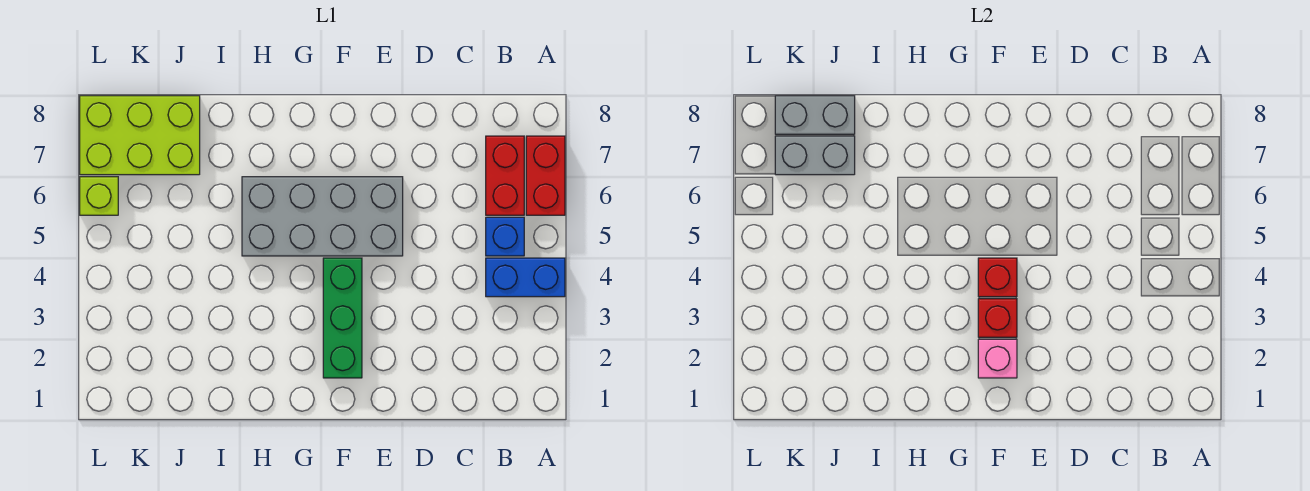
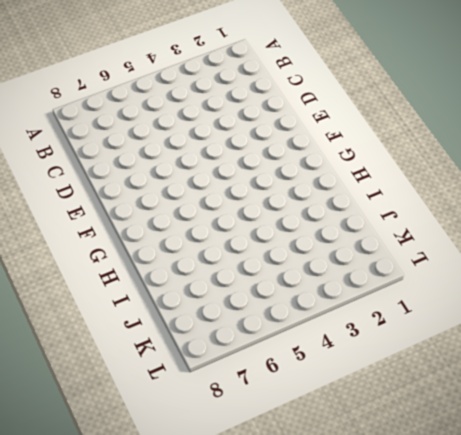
none -> blue 1x2 brick [486,258,565,297]
none -> red 1x2 brick [526,136,565,215]
none -> blue 1x1 brick [486,217,524,256]

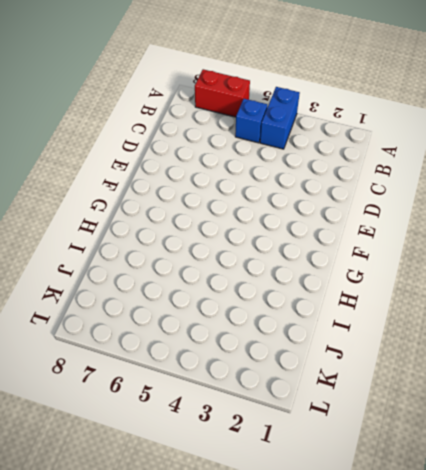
none -> red 1x2 brick [486,136,524,215]
none -> grey 2x4 brick [242,177,403,256]
none -> green 1x3 brick [323,258,362,378]

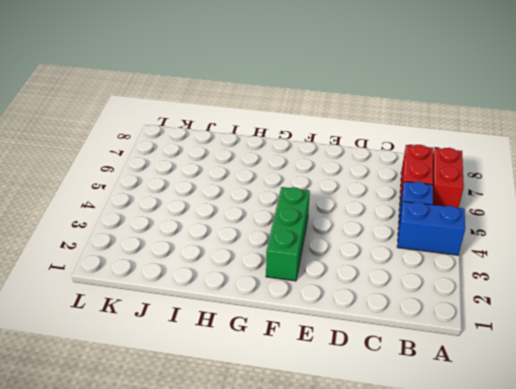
none -> grey 2x4 brick [242,177,403,256]
none -> lime 2x3 brick [80,96,200,175]
none -> lime 1x1 brick [80,177,118,215]

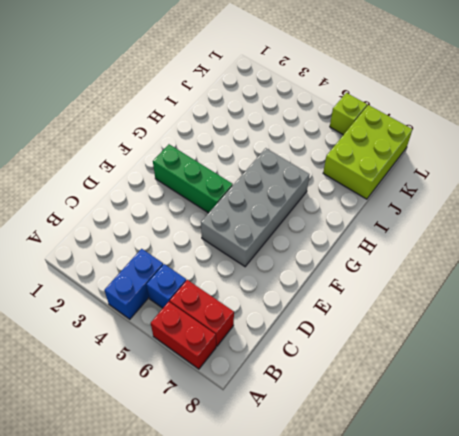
none -> pink 1x1 brick [978,339,1017,378]
none -> red 1x1 brick [978,299,1017,337]
none -> red 1x1 brick [978,258,1017,297]

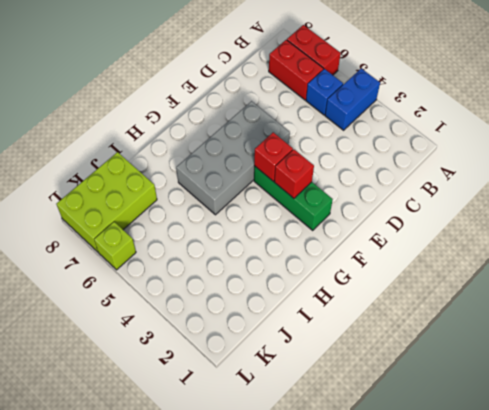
none -> pink 1x1 brick [978,339,1017,378]
none -> grey 1x2 brick [775,136,855,175]
none -> grey 1x2 brick [775,96,855,134]

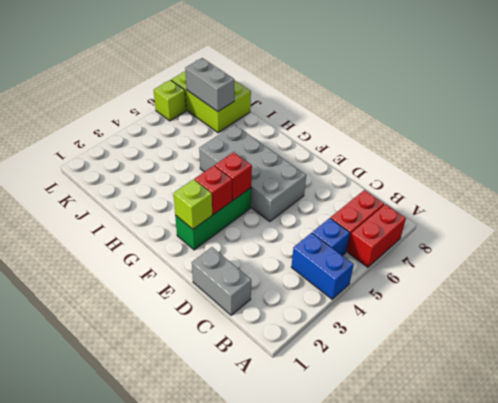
grey 1x2 brick [192,247,251,315] -> grey 1x2 brick moved to [775,96,855,134]
lime 1x1 brick [173,179,212,229] -> pink 1x1 brick [978,339,1017,378]

